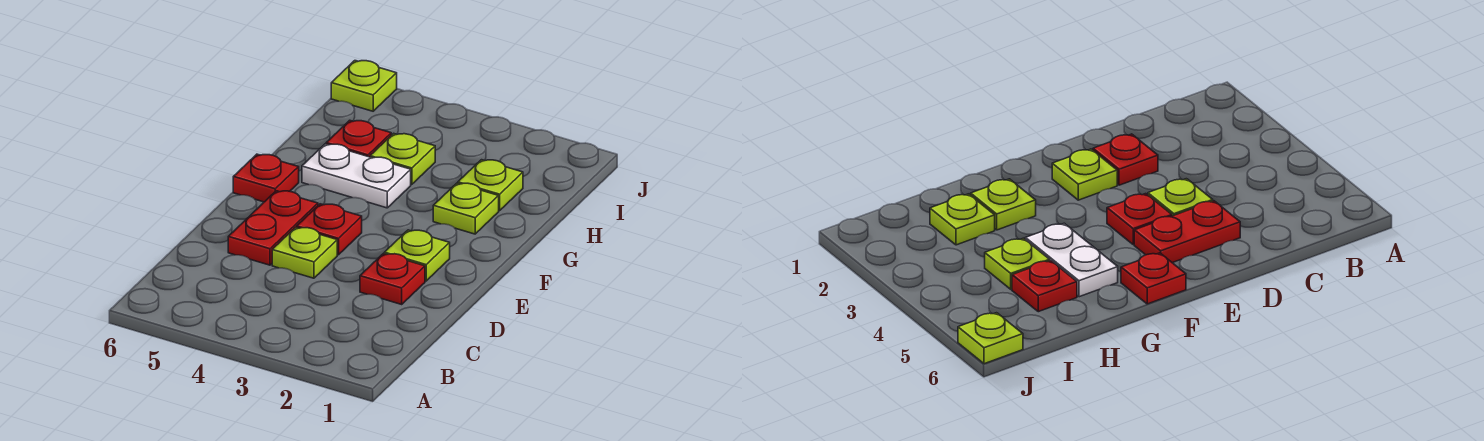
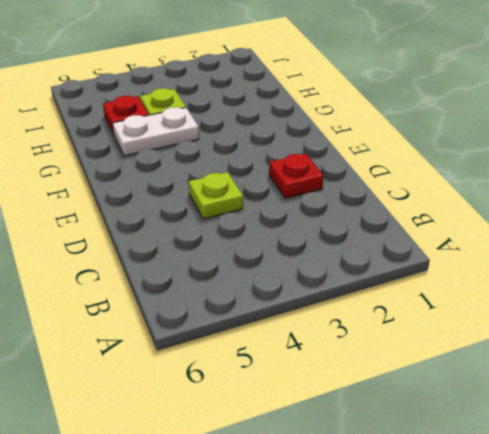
none -> red 1x2 plate [228,191,318,265]
none -> lime 1x1 plate [384,230,450,281]
none -> red 1x1 plate [297,204,362,255]

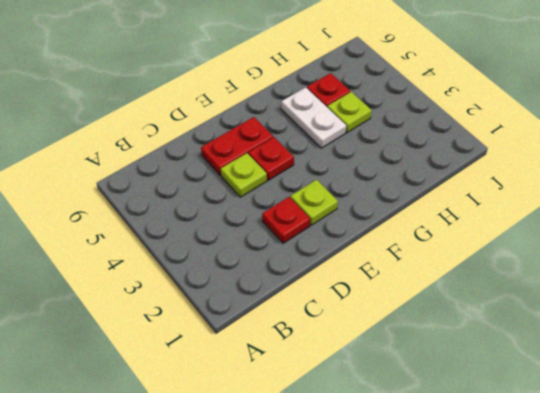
none -> red 1x1 plate [233,154,299,202]
none -> lime 1x1 plate [433,183,499,234]
none -> lime 1x1 plate [458,160,523,211]

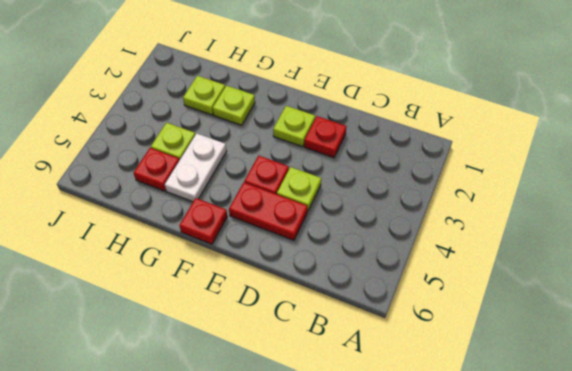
none -> lime 1x1 plate [331,61,397,111]

